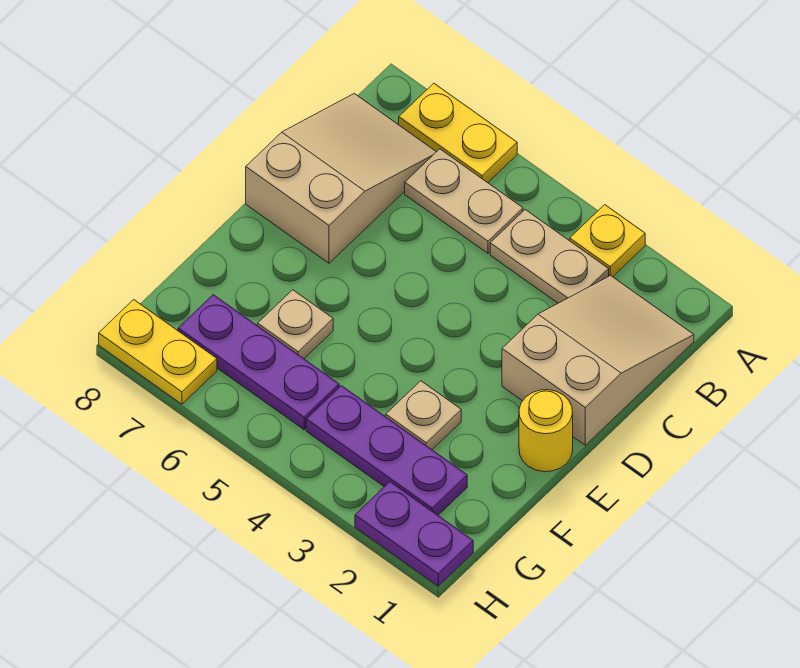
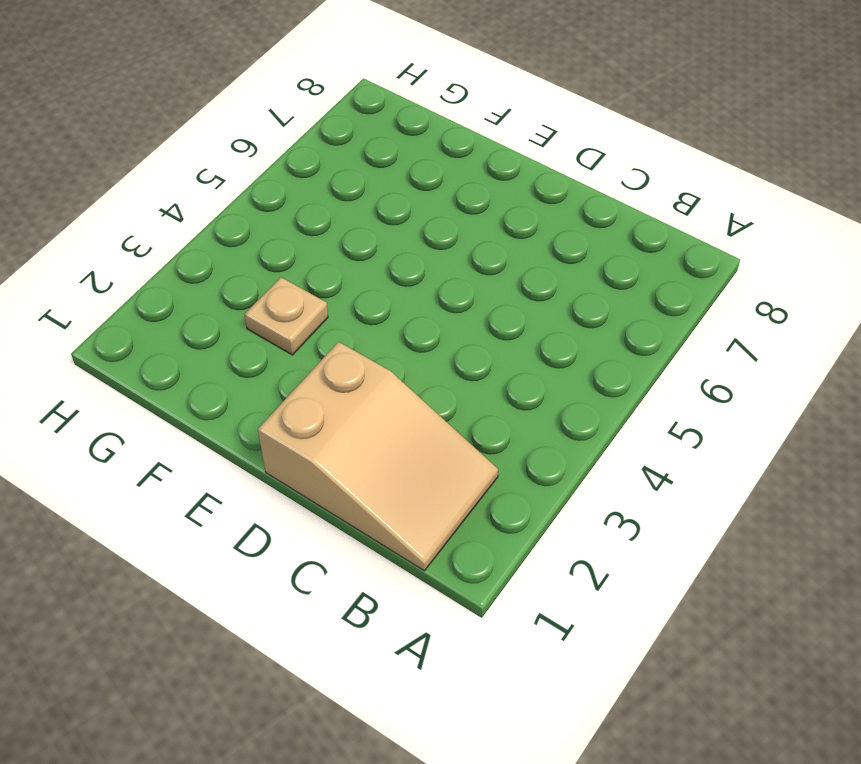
none -> yellow 1x1 plate [570,205,645,277]
none -> yellow 1x2 plate [399,83,517,183]
none -> tan 1x2 plate [490,210,609,303]

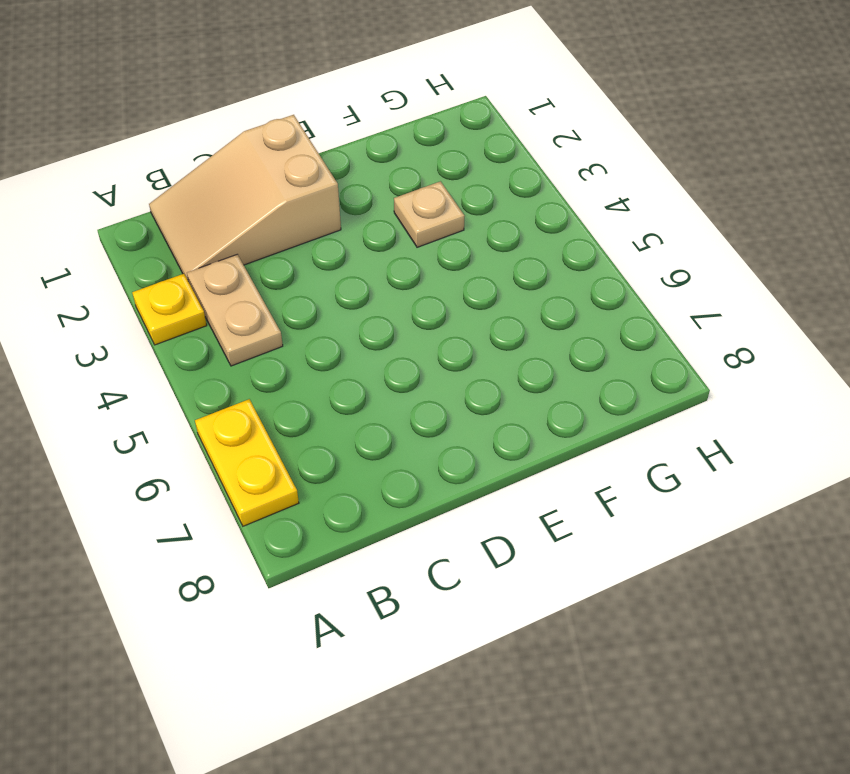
none -> tan 1x2 plate [405,149,523,253]
none -> tan 2x3 slope [246,93,436,263]
none -> yellow 1x1 round brick [519,390,573,472]

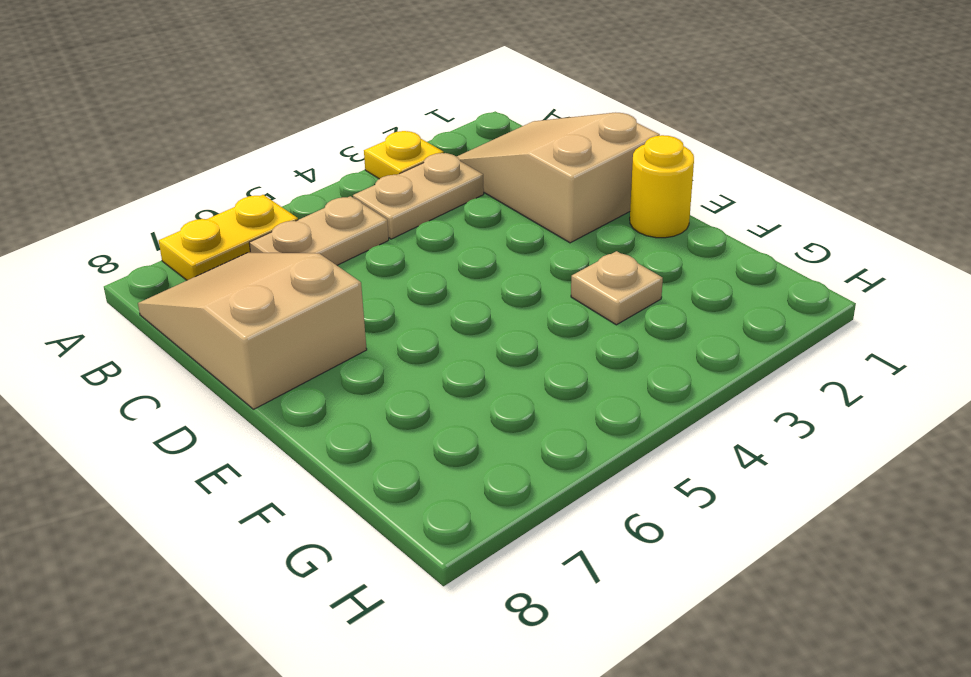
none -> tan 1x1 plate [258,290,333,359]
none -> purple 1x3 plate [306,386,467,515]
none -> purple 1x3 plate [178,295,339,430]

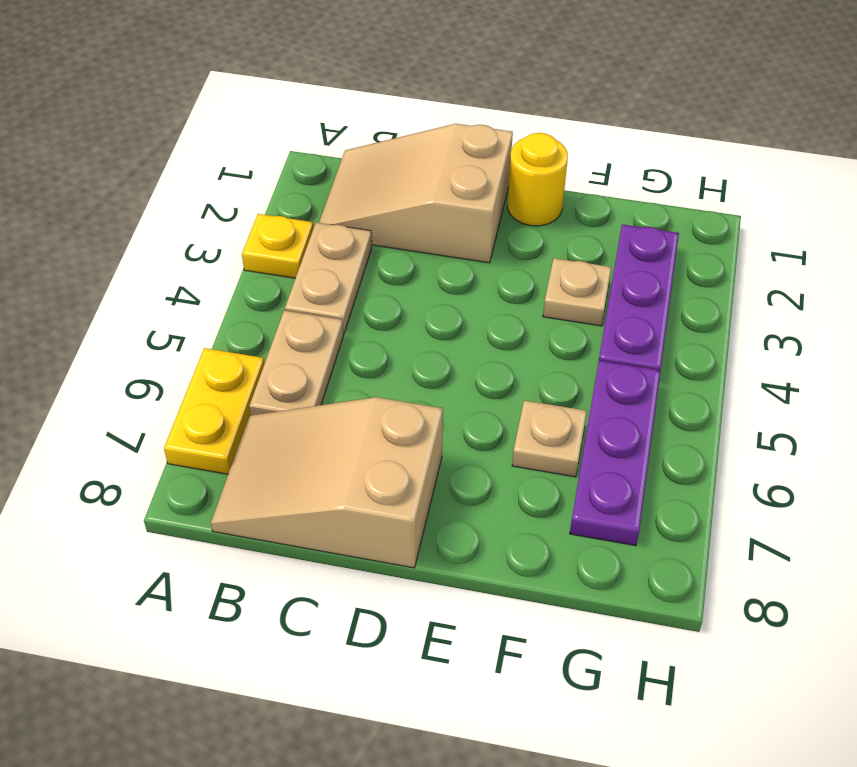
none -> purple 1x2 plate [355,482,473,586]
none -> yellow 1x2 plate [99,300,217,404]

